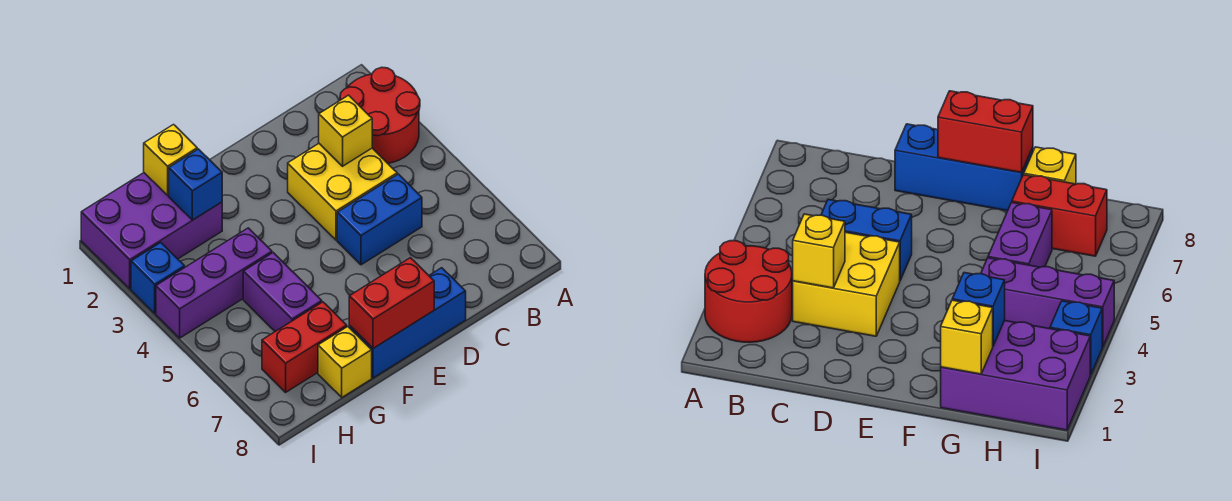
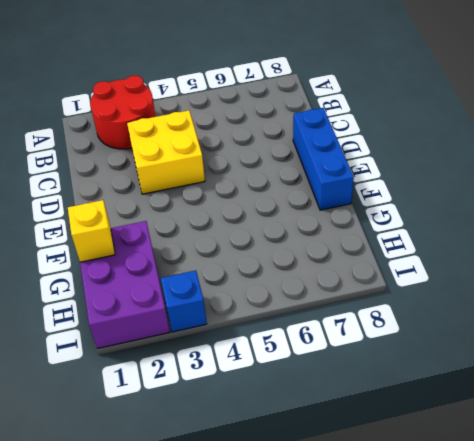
none -> blue 1x2 brick [337,174,422,265]
none -> purple 1x3 brick [156,228,272,338]
none -> purple 1x2 brick [243,253,322,331]

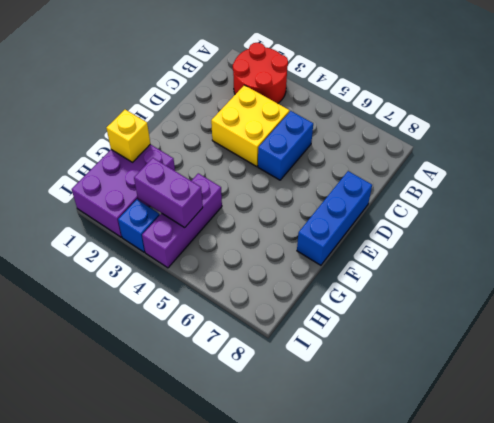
purple 1x2 brick [134,158,203,227] -> purple 1x2 brick moved to [243,253,322,331]
none -> red 1x2 brick [262,302,347,392]
none -> yellow 1x1 brick [318,327,372,397]
none -> yellow 1x1 brick [319,95,372,166]

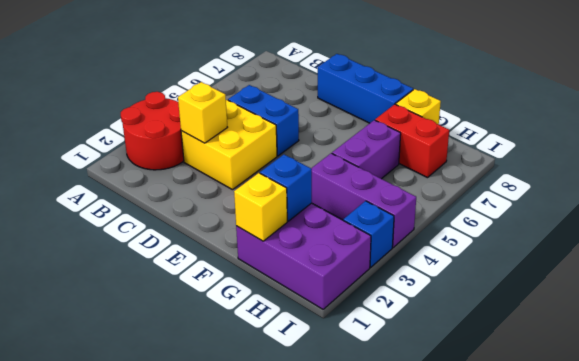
none -> red 1x2 brick [349,258,434,348]

